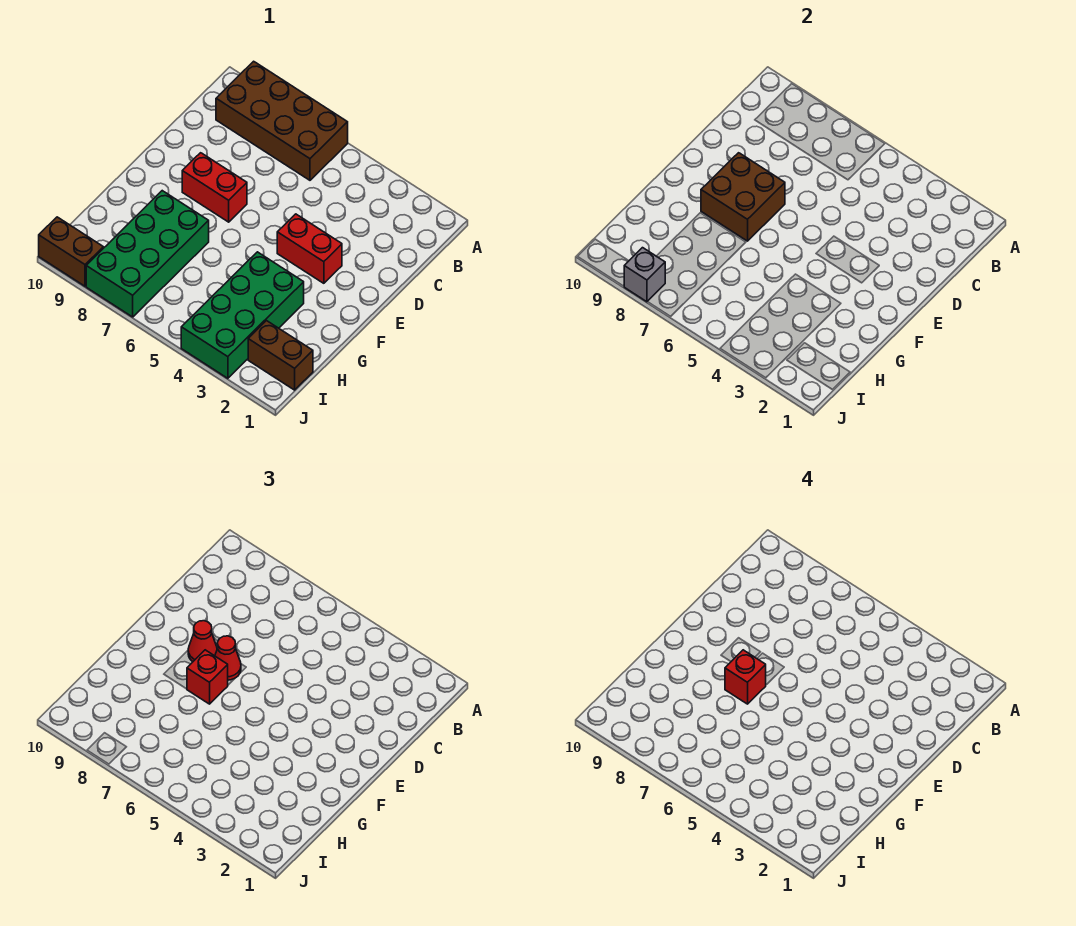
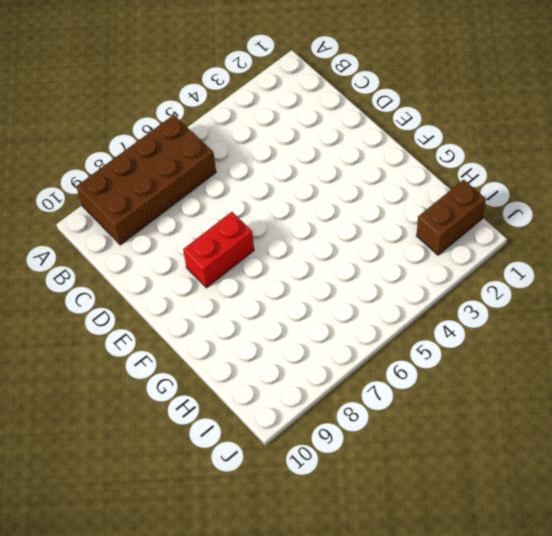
none -> red 1x2 brick [277,214,342,283]
none -> green 2x4 brick [181,252,304,378]
none -> green 2x4 brick [86,191,209,317]

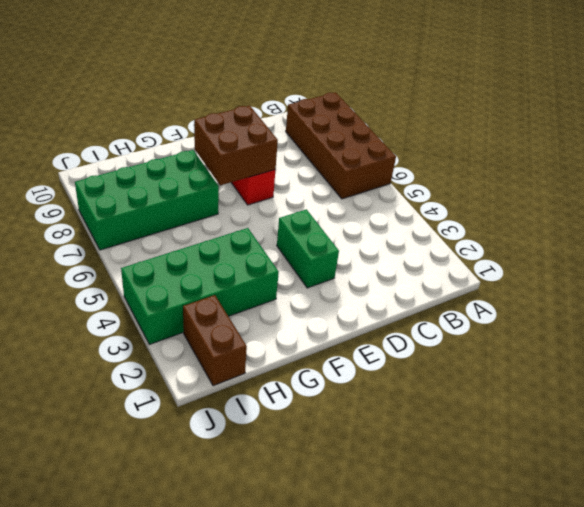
green 1x2 brick [277,209,339,288] -> red 1x2 brick [277,214,342,283]
none -> brown 1x2 brick [39,217,103,286]
none -> grey 1x1 brick [624,248,665,302]
none -> red 1x1 cone [215,636,241,680]

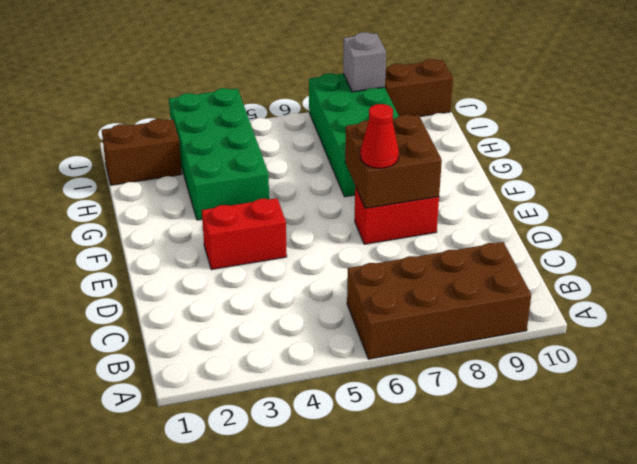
none -> red 1x1 cone [188,621,217,662]
none -> red 1x1 brick [187,650,228,704]
none -> red 1x1 brick [725,650,766,704]

